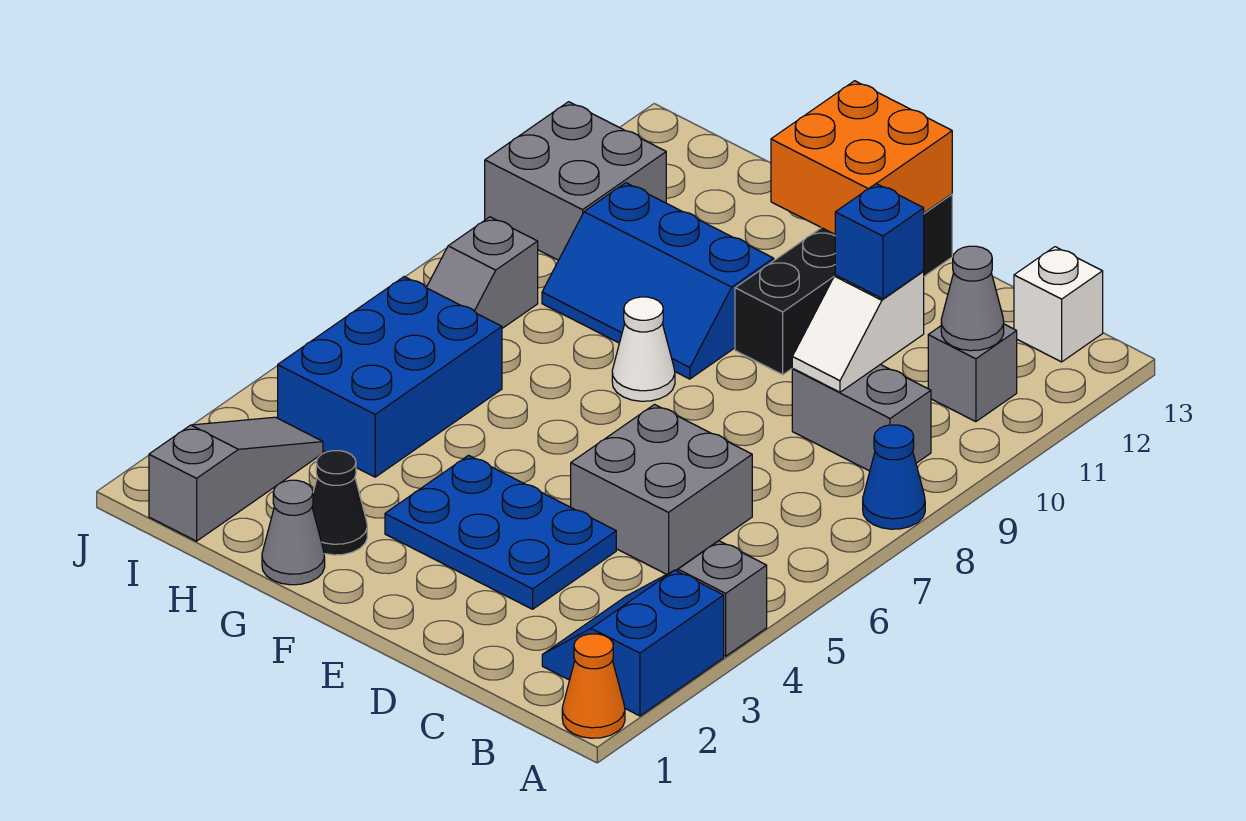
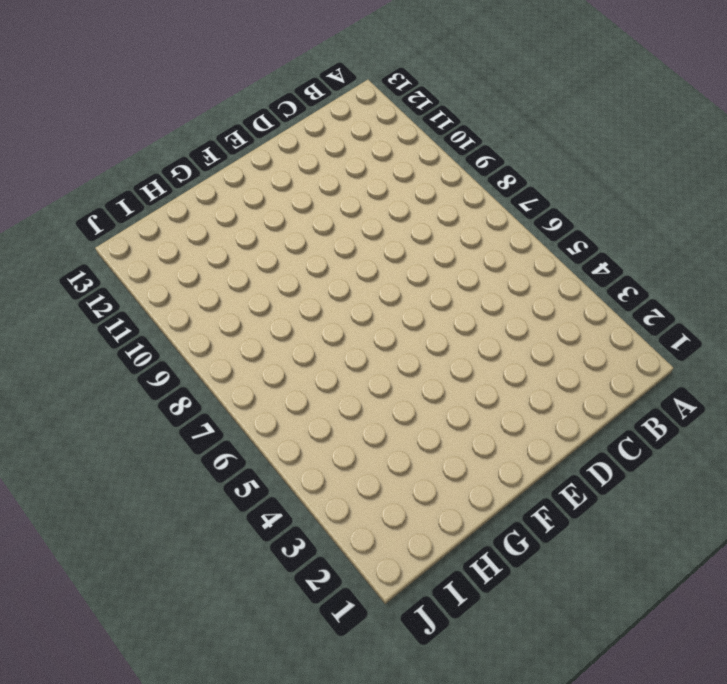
none -> orange 1x1 cone [562,634,625,738]
none -> blue 2x2 slope [542,570,724,716]
none -> grey 1x1 brick [678,541,767,656]

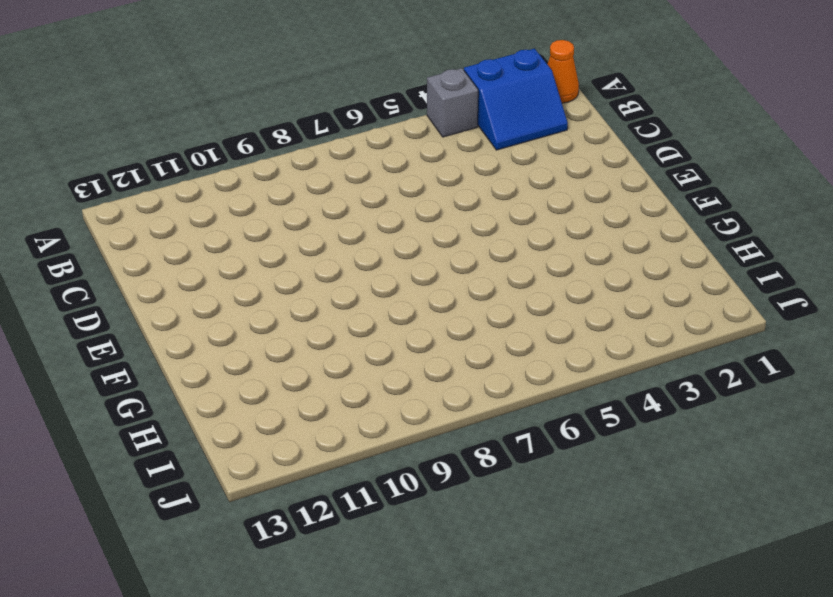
none -> blue 1x1 cone [863,425,925,529]
none -> grey 1x2 brick [792,364,931,471]
none -> grey 1x1 brick [928,324,1017,422]

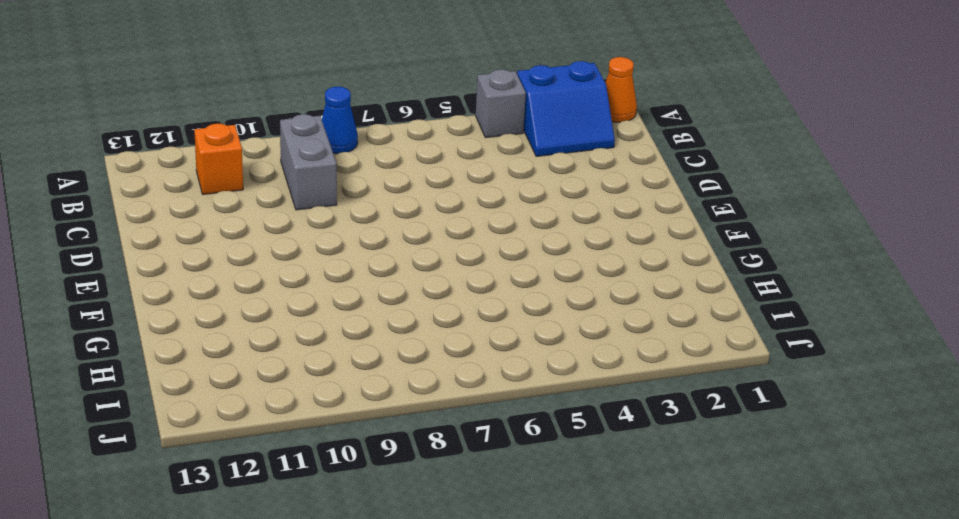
orange 1x1 brick [194,124,243,194] -> grey 1x1 brick [928,324,1017,422]
none -> white 1x1 brick [1014,247,1103,362]
none -> grey 2x2 brick [571,405,752,574]
none -> blue 2x3 plate [385,455,616,609]

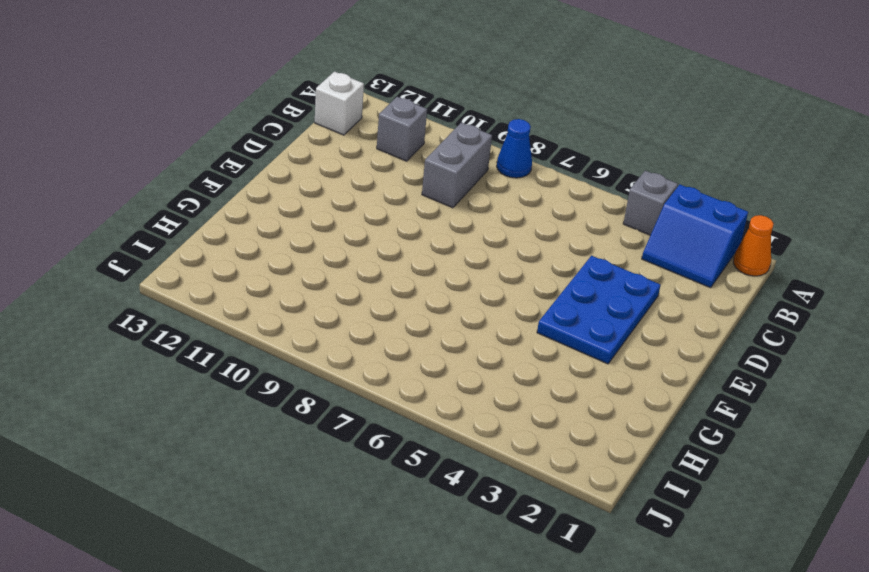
none -> grey 2x2 brick [571,405,752,574]
none -> black 1x4 brick [735,194,952,375]
none -> white 1x1 cone [612,297,675,401]

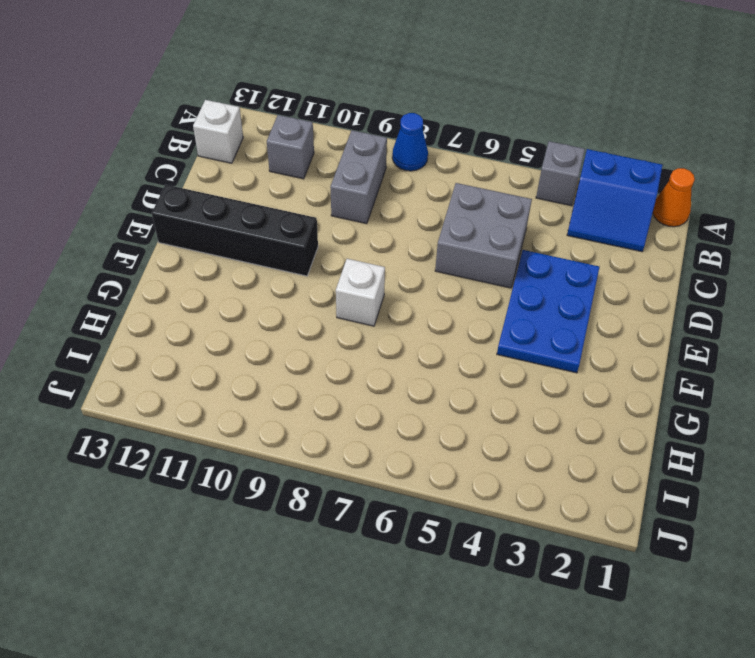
white 1x1 brick [336,259,385,326] -> white 1x1 cone [612,297,675,401]
none -> blue 2x3 slope [542,183,774,379]
none -> grey 1x1 cone [262,480,325,585]
none -> black 1x1 cone [312,451,367,555]

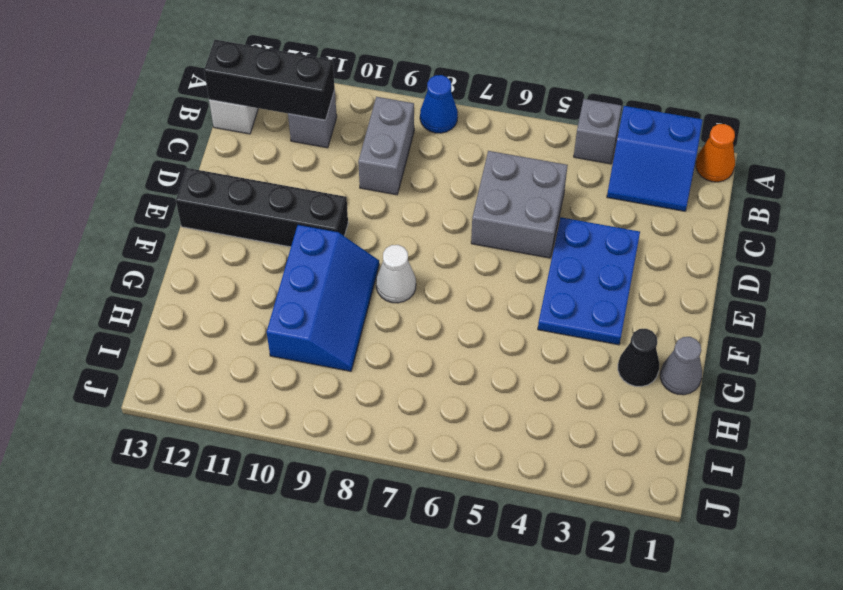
black 1x3 brick [204,40,335,120] -> grey 1x1 cone [941,246,1004,351]
none -> blue 2x3 brick [278,277,502,477]
none -> grey 1x3 slope [149,417,323,541]
none -> grey 1x2 slope [426,217,538,328]

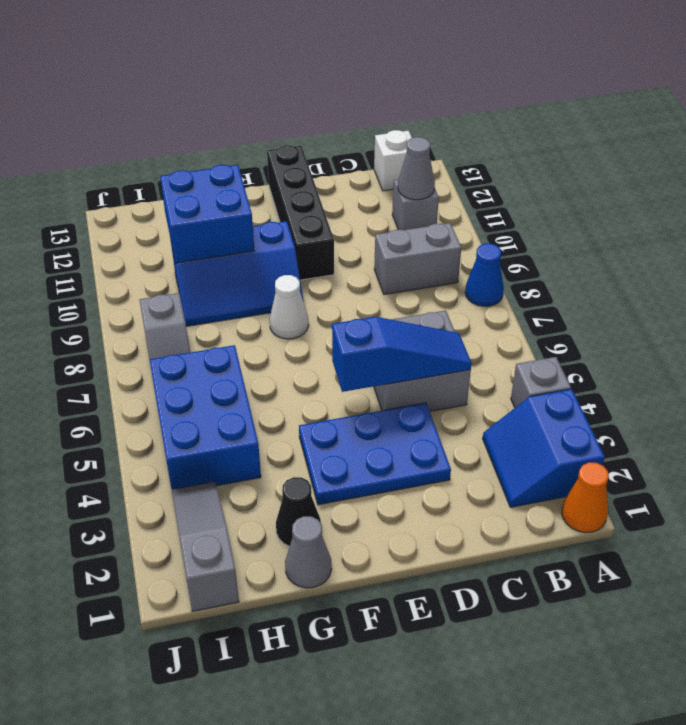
blue 1x3 slope [332,317,472,392] -> none
blue 2x2 brick [160,165,255,263] -> none
none -> grey 2x2 brick [485,102,666,260]
none -> white 1x2 slope [792,272,924,392]
none -> orange 2x2 brick [771,81,952,234]

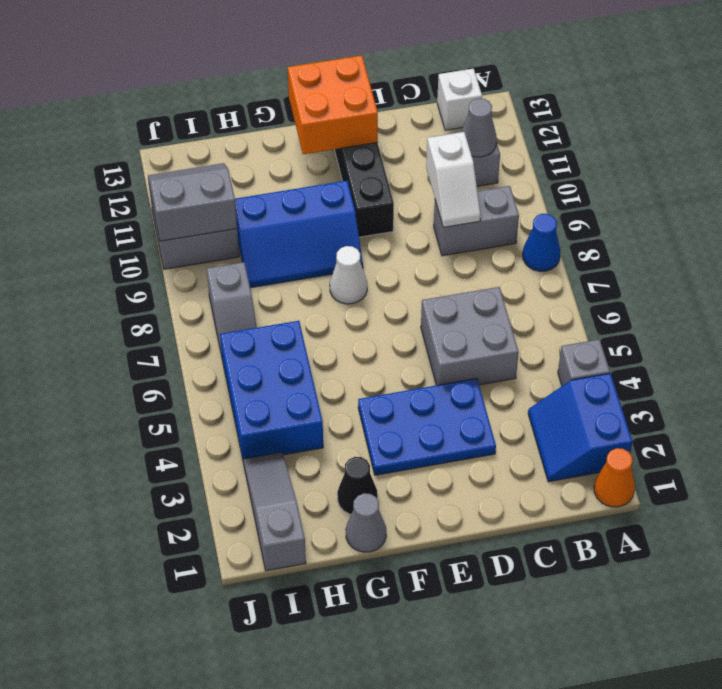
grey 2x2 slope [148,163,237,241] -> none
none -> blue 1x1 brick [835,183,924,299]

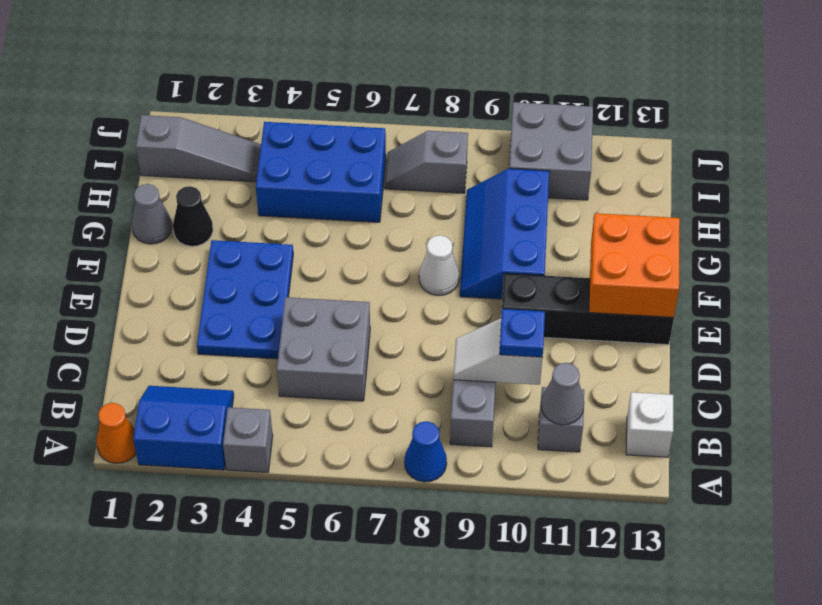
blue 1x1 plate [500,309,545,357] -> blue 1x1 brick [835,183,924,299]

